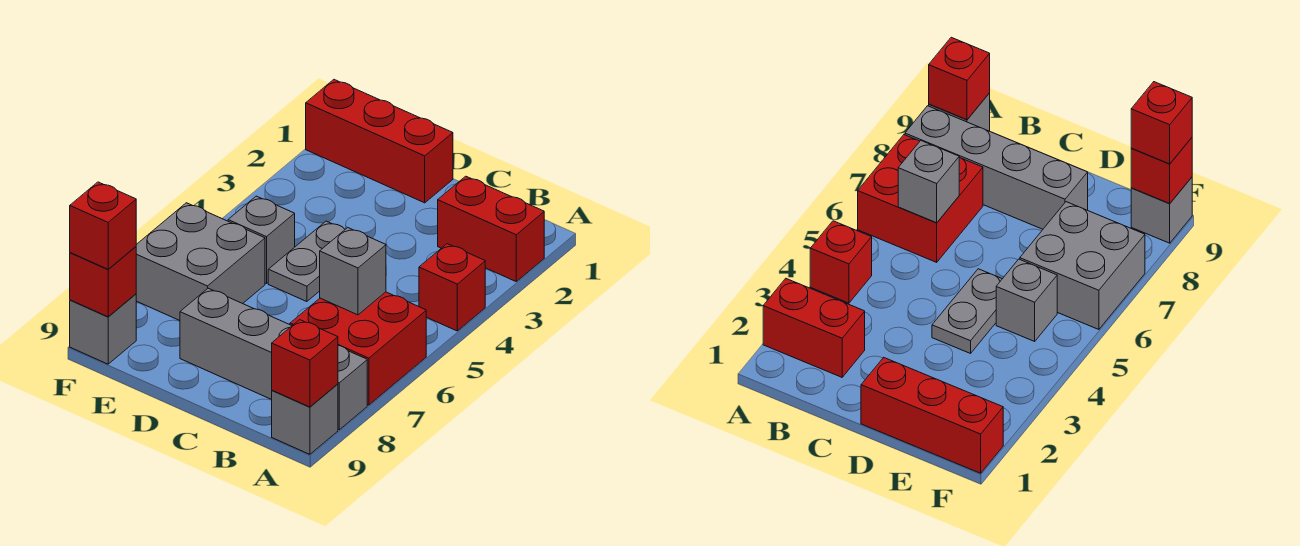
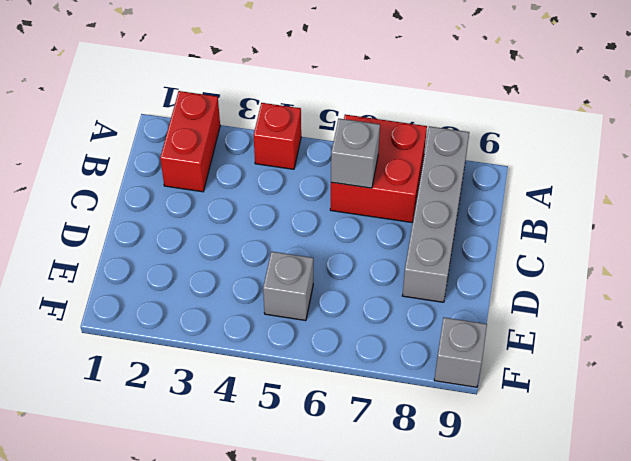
none -> grey 1x1 brick [272,384,338,454]
none -> red 1x3 brick [306,80,453,203]
none -> grey 1x2 plate [268,221,345,302]

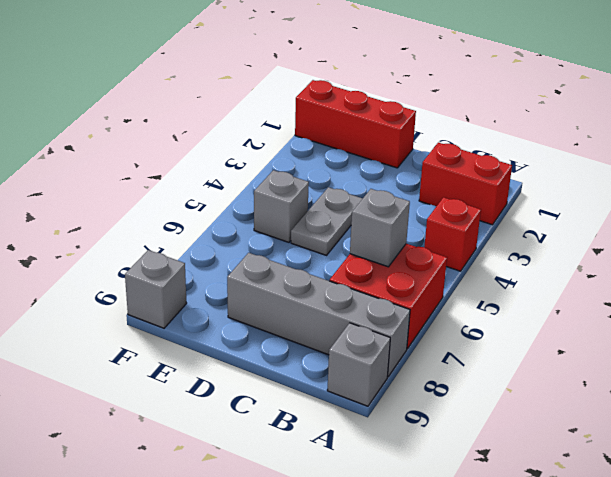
none -> grey 2x2 brick [136,203,265,321]
none -> red 1x1 brick [272,320,338,407]
none -> red 1x1 brick [70,247,136,317]

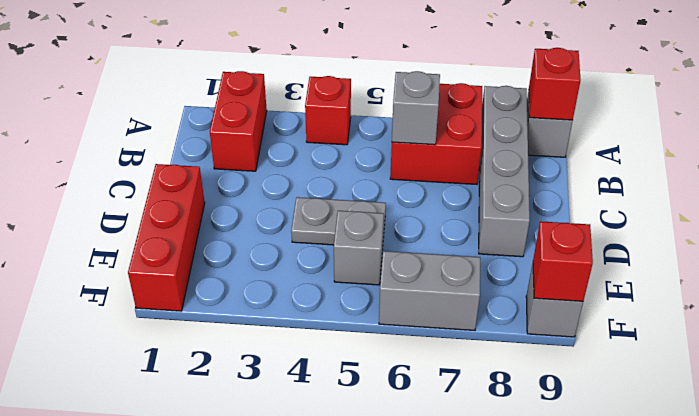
grey 1x2 brick [379,251,480,330] -> grey 2x2 brick [136,203,265,321]
none -> red 1x1 brick [70,182,136,269]

